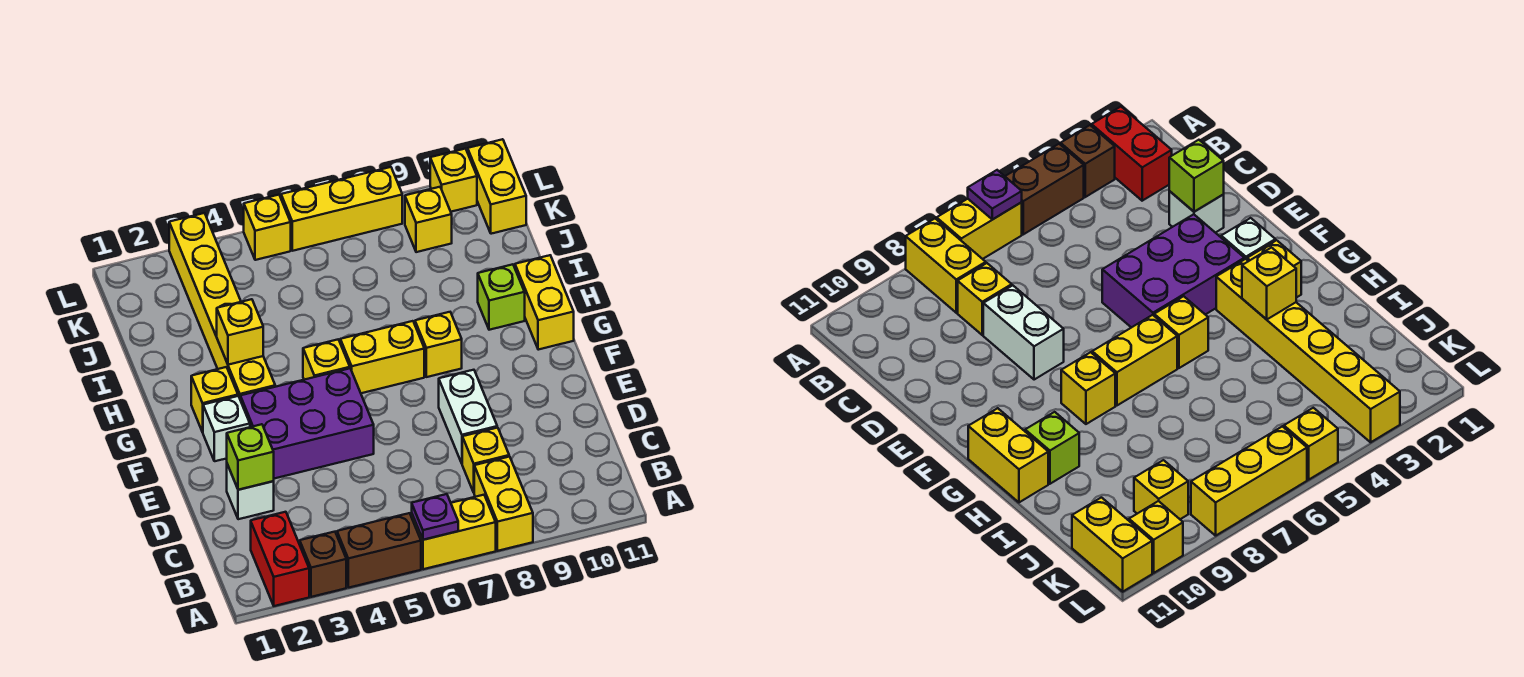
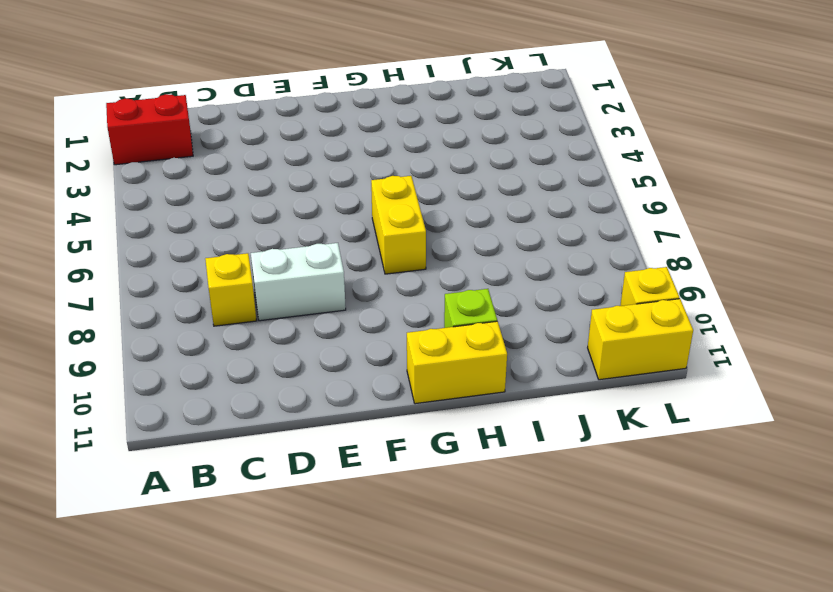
none -> brown 1x1 brick [300,532,346,597]
none -> brown 1x2 brick [337,513,421,588]
none -> yellow 1x2 brick [412,495,496,569]

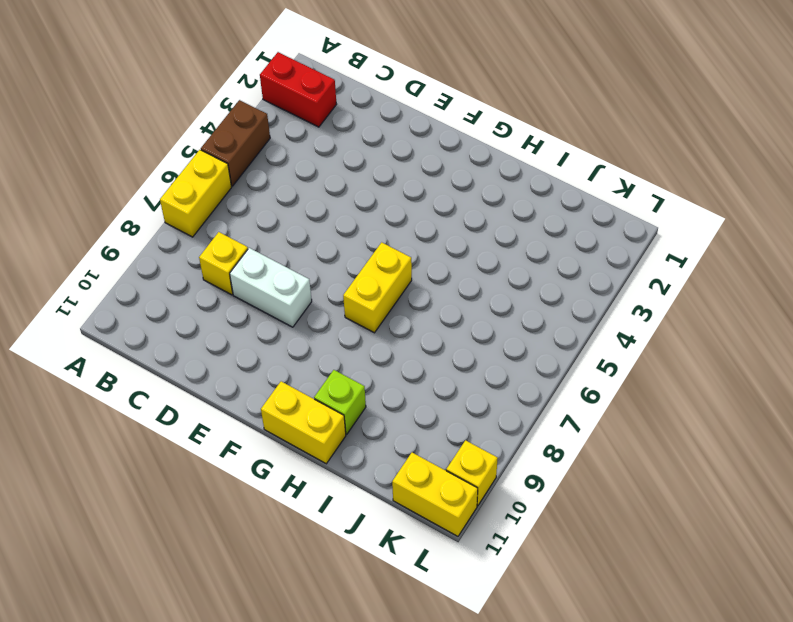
none -> brown 1x1 brick [300,532,346,597]
none -> yellow 1x2 brick [474,457,533,551]
none -> white 1x1 brick [227,464,274,519]

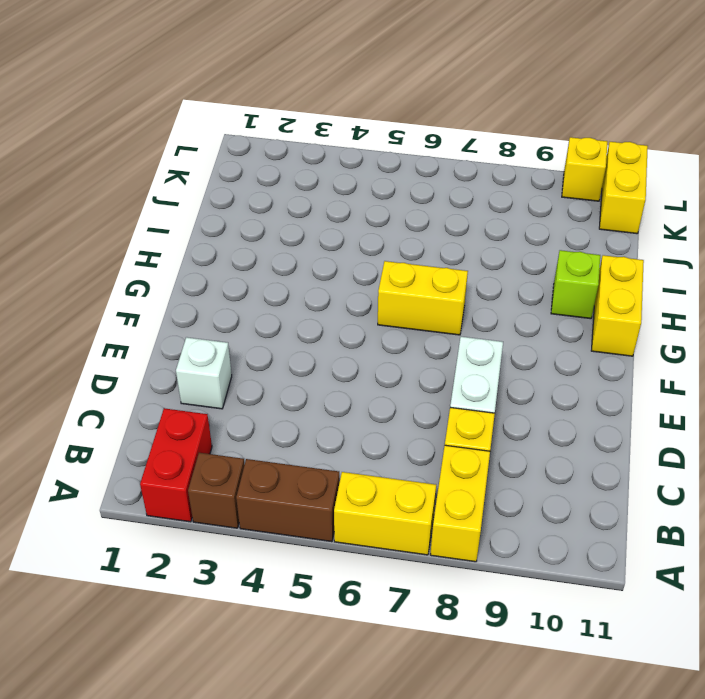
none -> purple 2x3 brick [240,368,374,479]
none -> white 1x1 brick [203,396,250,461]
none -> yellow 1x1 brick [191,367,238,432]

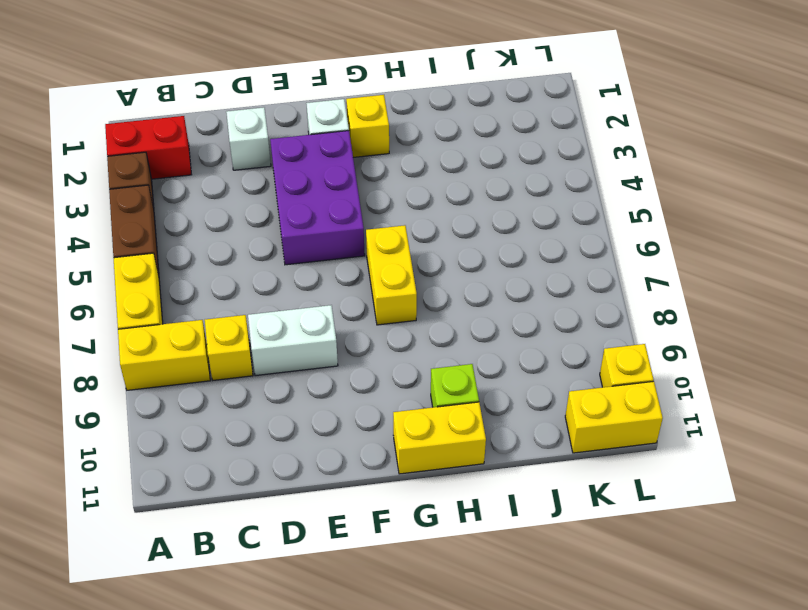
none -> yellow 1x6 brick [169,213,275,398]
none -> yellow 1x1 brick [303,340,350,380]
none -> yellow 1x1 brick [415,312,462,377]

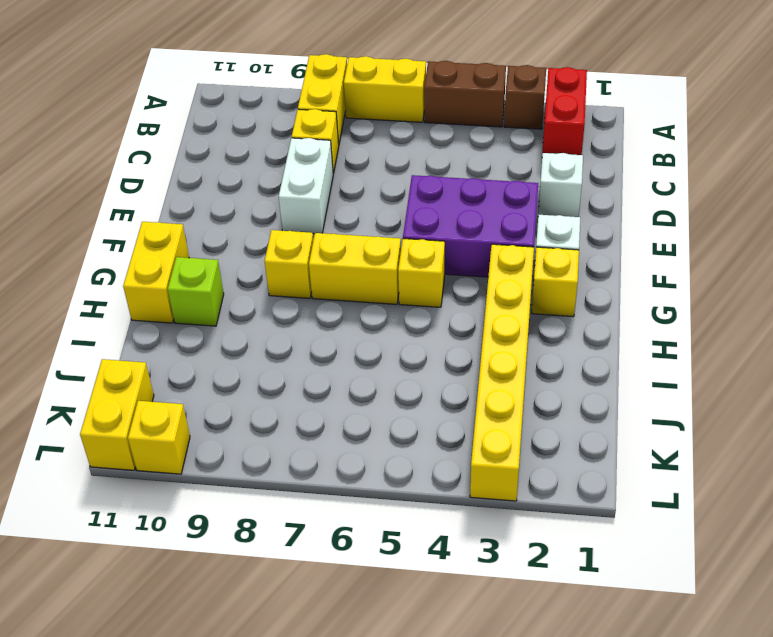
none -> yellow 1x1 brick [405,187,452,252]
none -> yellow 1x1 brick [244,195,291,260]
none -> yellow 1x3 brick [281,167,402,251]

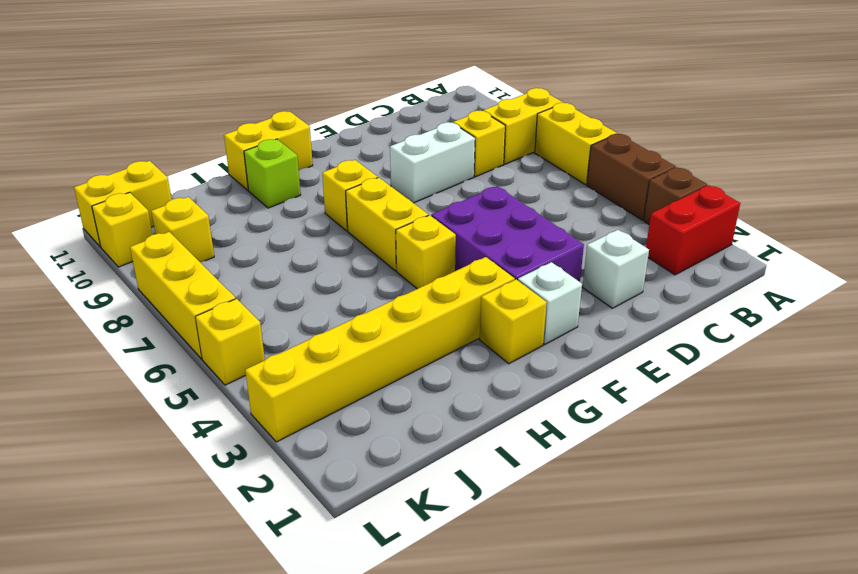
none -> purple 1x1 plate [412,494,458,540]
none -> lime 1x1 brick [227,424,274,490]
none -> yellow 1x1 brick [217,299,263,365]

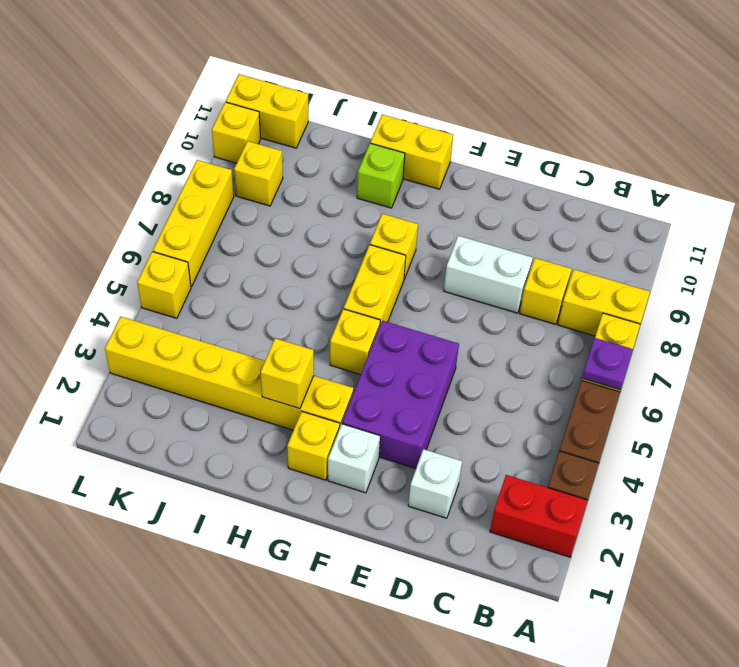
none -> lime 1x1 brick [227,424,274,490]

